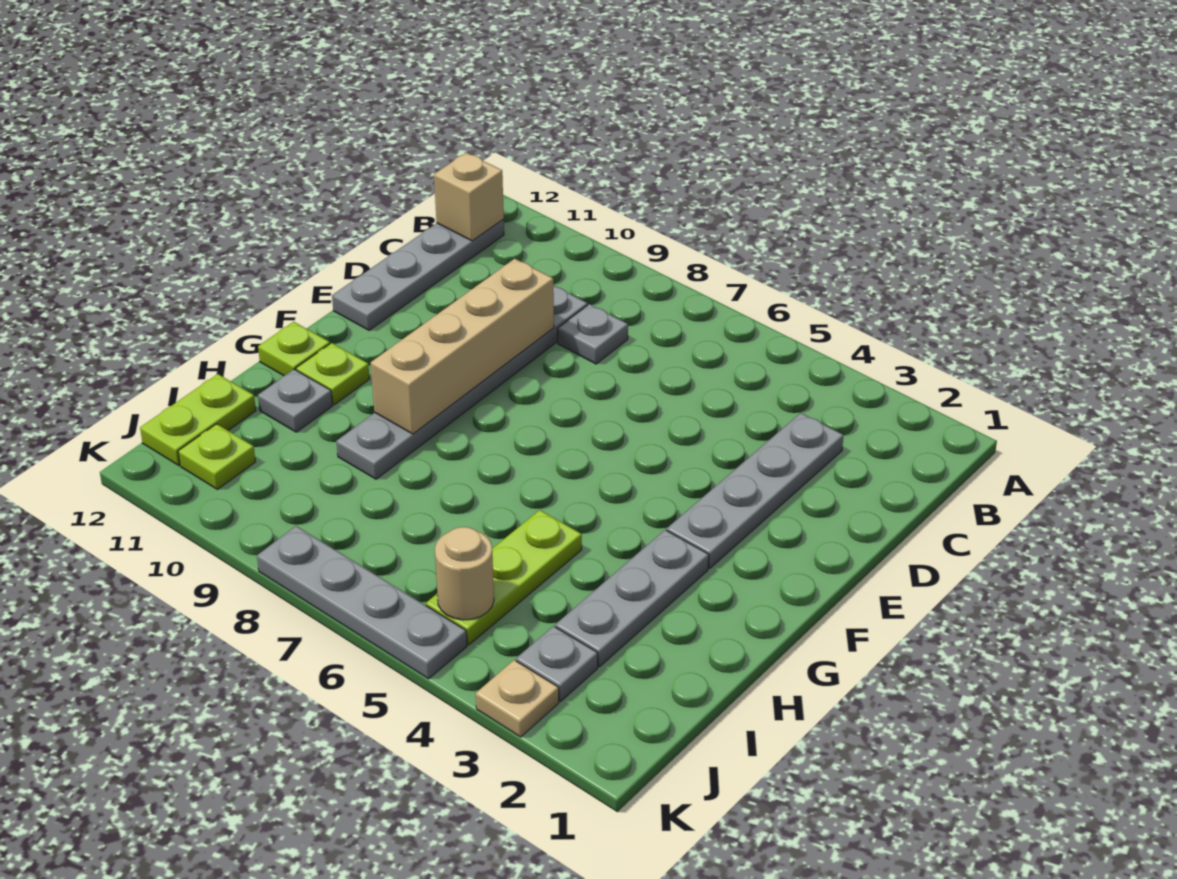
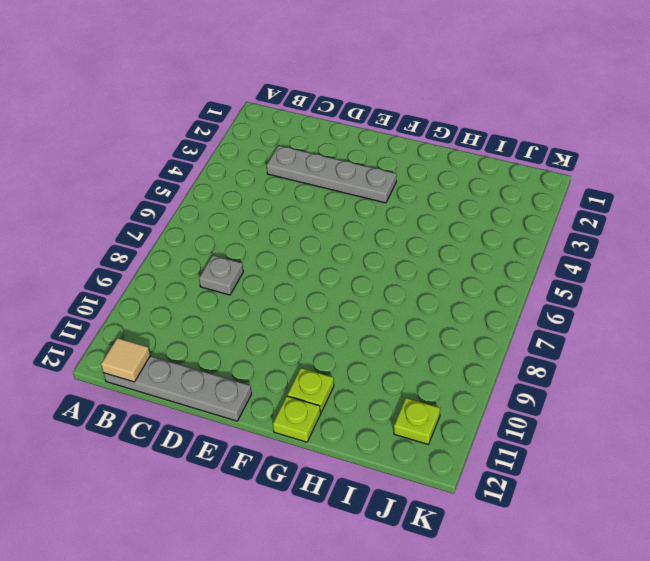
tan 1x1 tile [101,338,150,382] -> tan 1x1 brick [434,153,504,241]
none -> grey 1x6 plate [336,285,587,479]
none -> grey 1x3 plate [555,530,709,667]
none -> lime 1x3 plate [426,510,582,645]

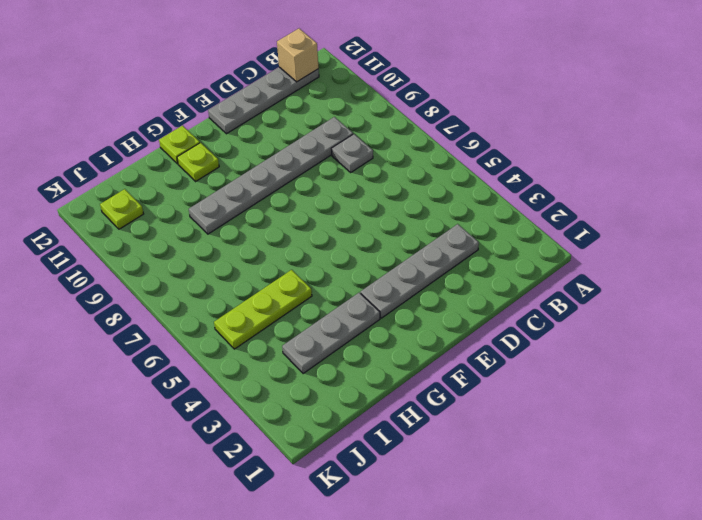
none -> grey 1x1 plate [258,369,332,432]
none -> lime 1x2 plate [140,374,256,465]
none -> grey 1x1 plate [516,626,598,701]

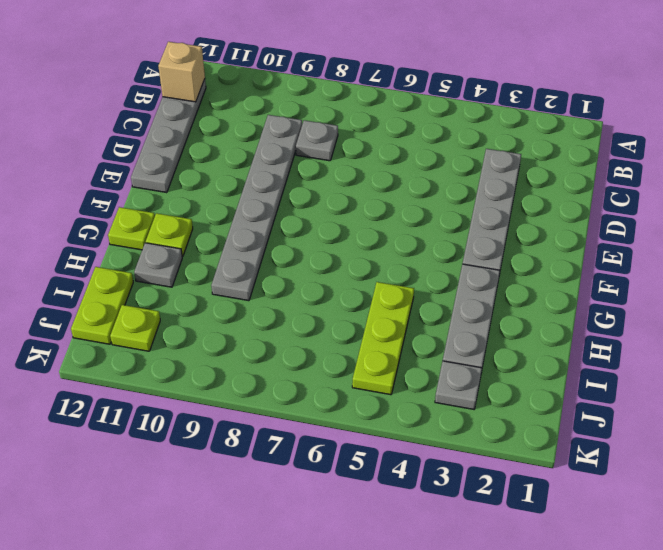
none -> tan 1x1 plate [476,660,559,737]
none -> grey 1x4 plate [257,526,467,679]
none -> tan 1x4 brick [371,259,554,434]

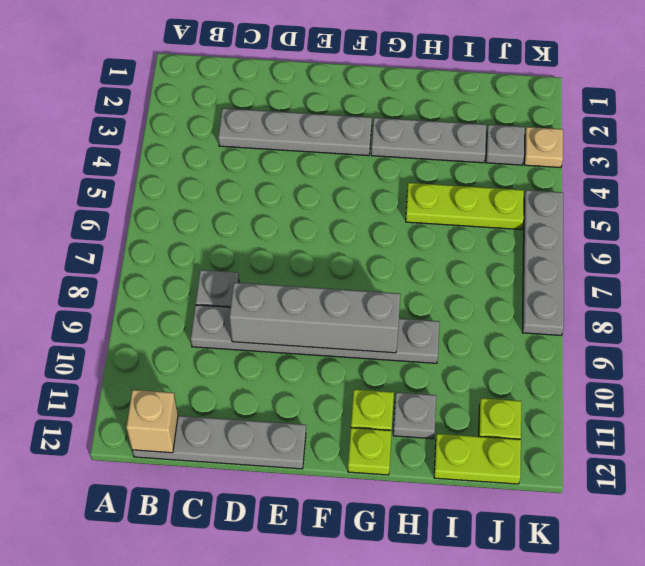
grey 1x4 brick [229,283,400,353] -> tan 1x4 brick [371,259,554,434]
none -> tan 1x1 round brick [435,527,494,620]

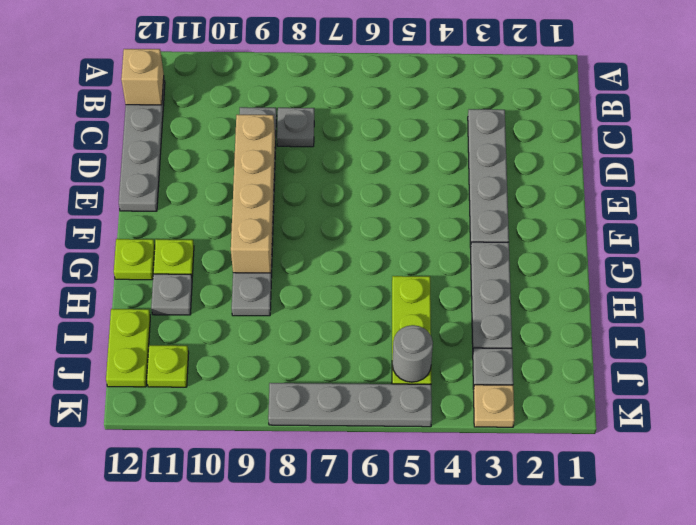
grey 1x1 round brick [392,325,433,382] -> tan 1x1 round brick [435,527,494,620]

